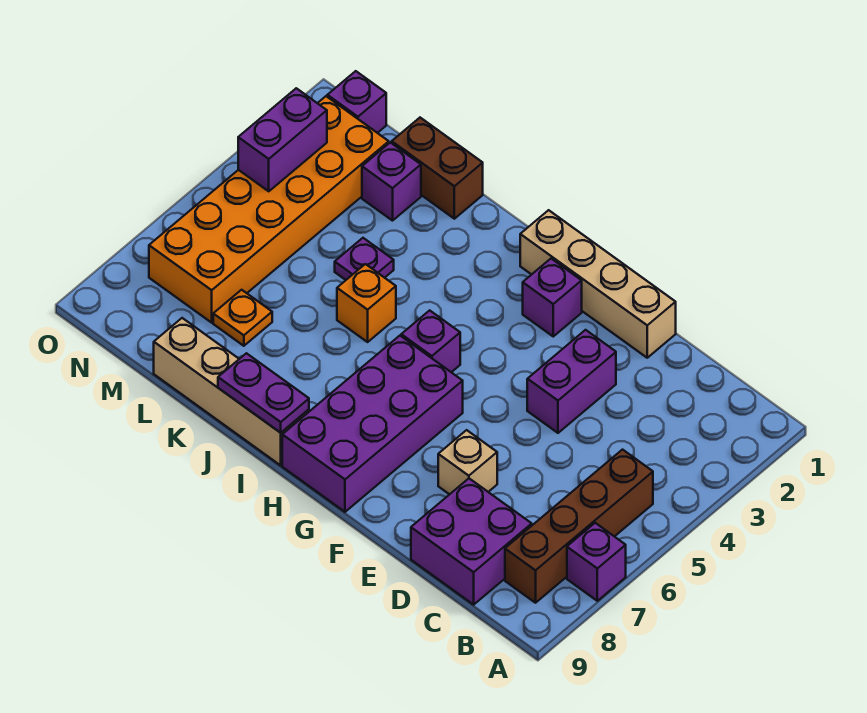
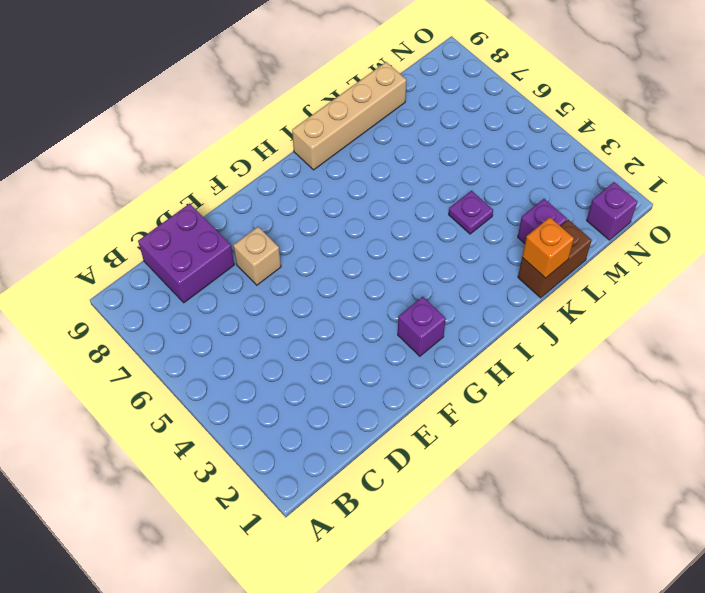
orange 1x1 brick [522,217,574,278] -> orange 1x1 brick moved to [337,264,396,342]
none -> purple 1x1 brick [567,523,626,601]
none -> brown 1x4 brick [505,450,653,603]
none -> tan 1x4 brick [520,210,676,358]

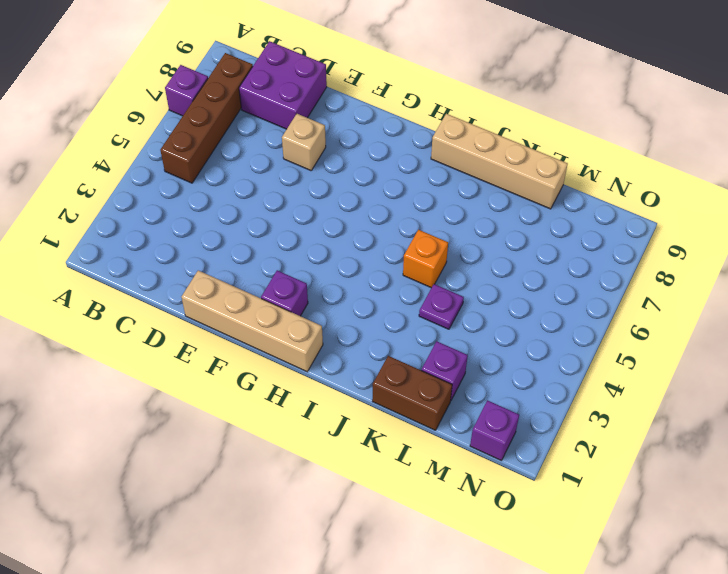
none -> purple 1x2 brick [527,330,616,433]
none -> purple 2x4 brick [282,336,463,512]
none -> purple 1x1 brick [401,310,460,372]

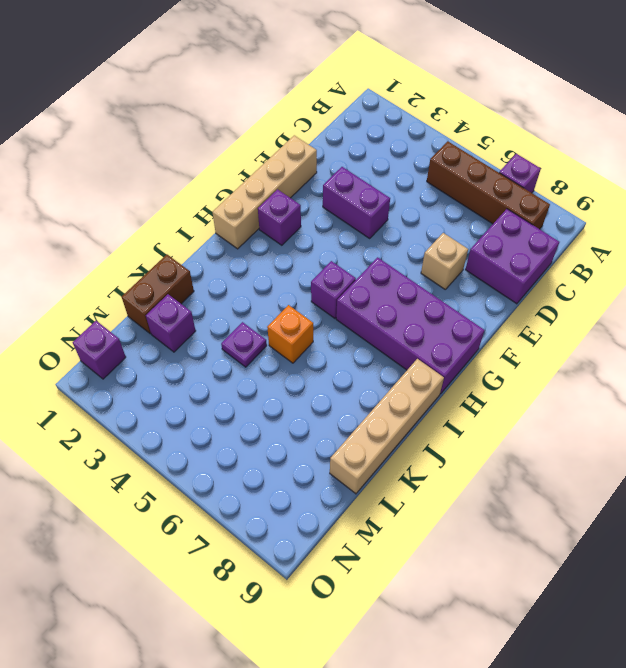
none -> orange 1x1 plate [213,290,272,346]
none -> orange 2x6 brick [149,96,389,323]
none -> purple 1x2 plate [218,353,309,433]

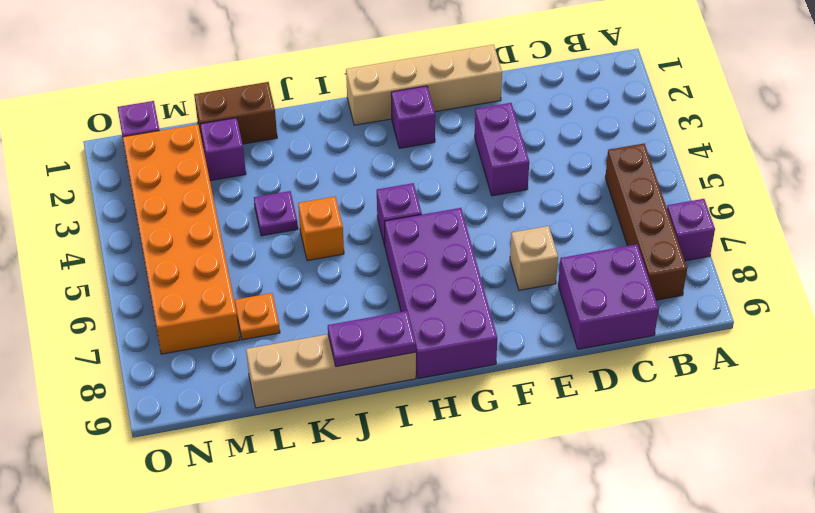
none -> purple 1x2 brick [238,88,327,191]

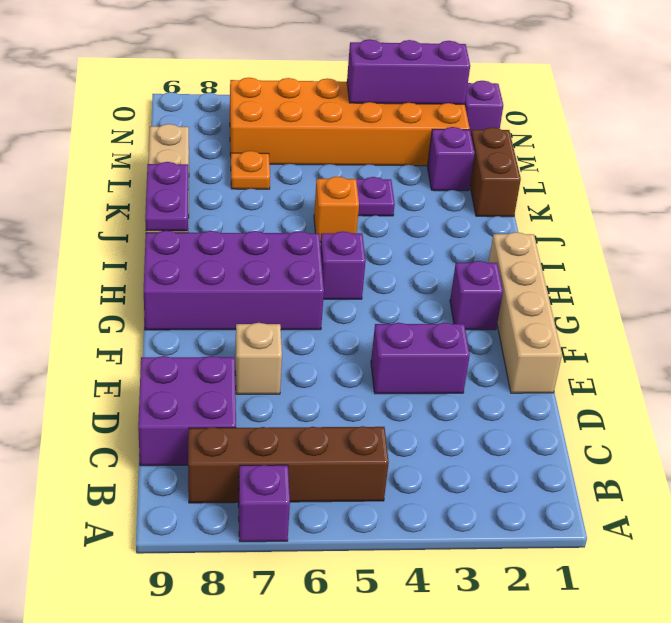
purple 1x3 brick [347,40,470,104] -> purple 1x2 brick [238,88,327,191]

